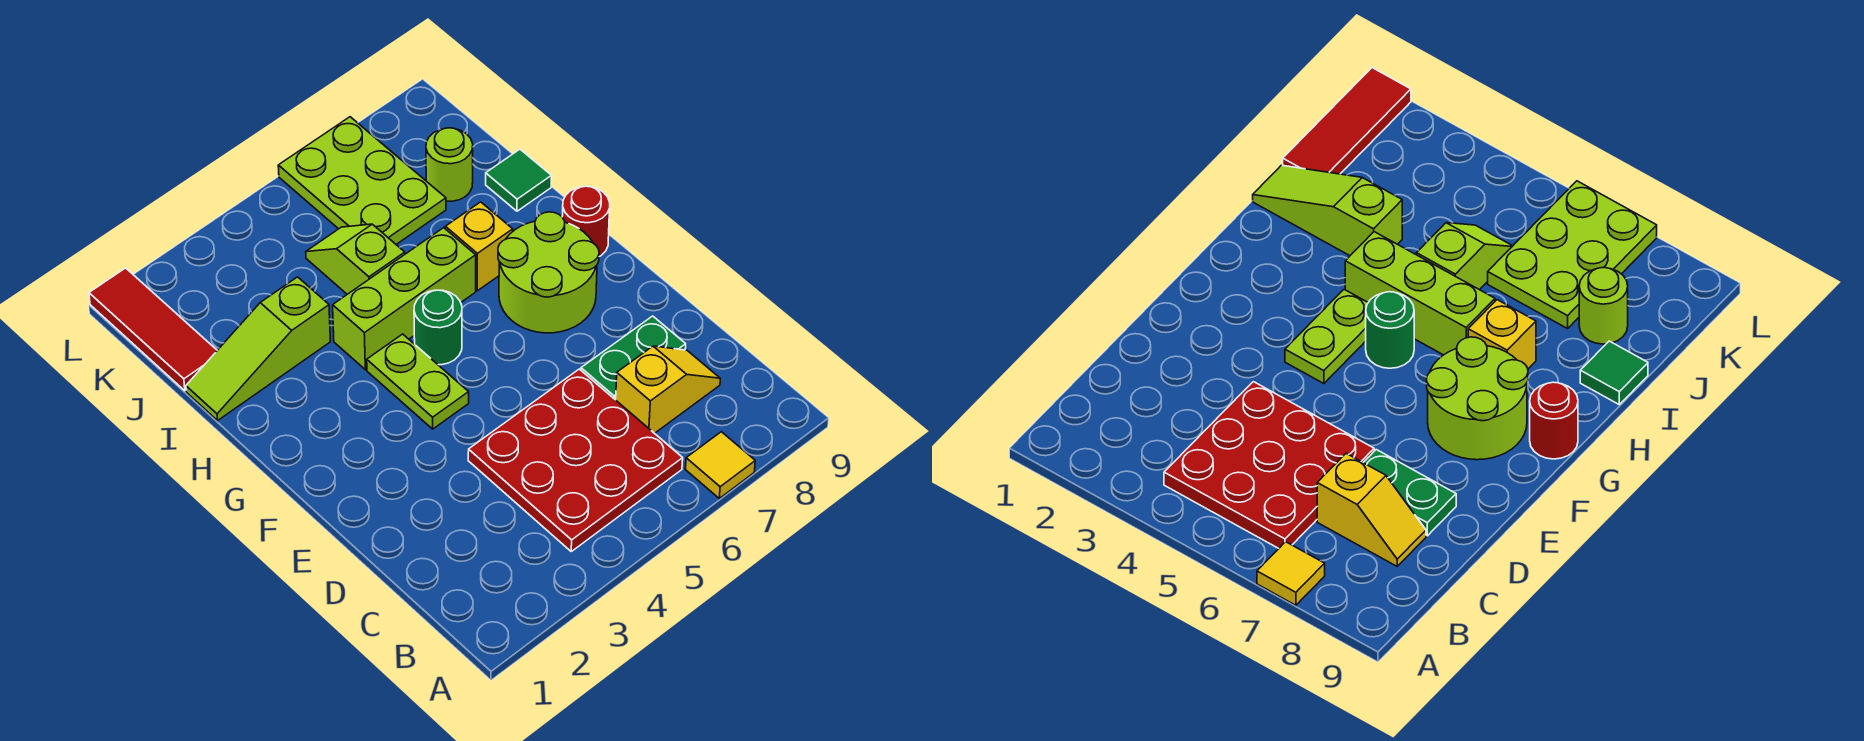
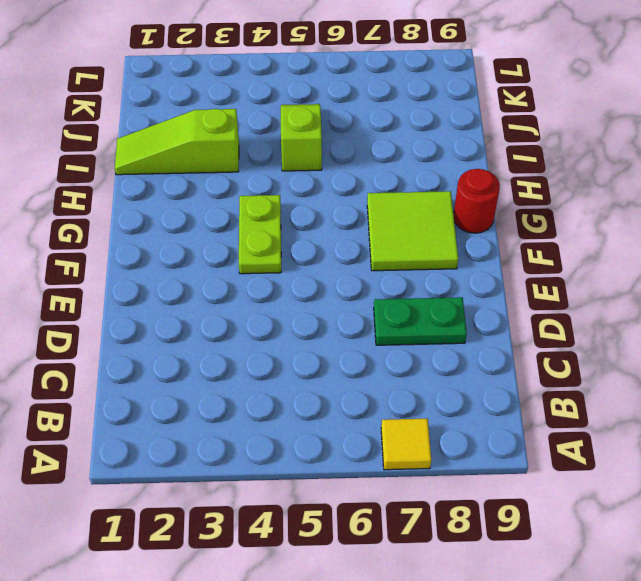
lime 2x2 tile [367,191,458,271] -> lime 2x2 round brick [498,212,599,333]
none -> red 3x3 plate [468,369,683,551]
none -> yellow 1x2 slope [616,346,720,433]
none -> green 1x1 round brick [414,290,462,365]

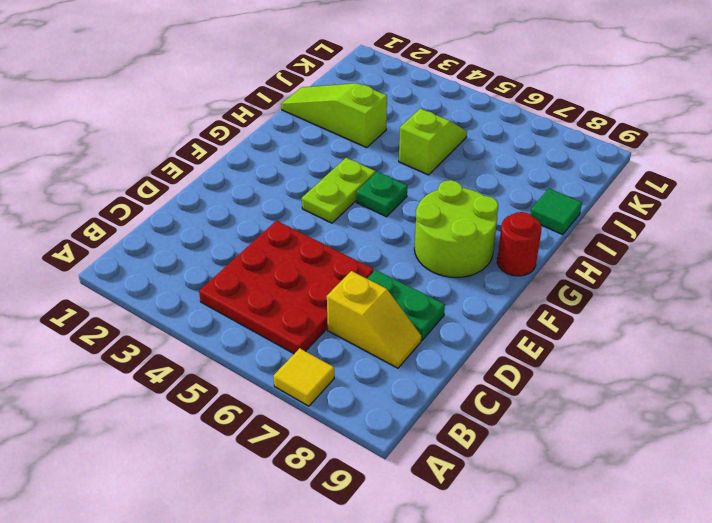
green 1x1 plate [356,172,407,217] -> green 1x1 round brick [414,290,462,365]
none -> lime 1x3 brick [333,228,476,370]
none -> yellow 1x1 brick [445,202,513,291]
none -> red 1x3 tile [89,268,217,391]

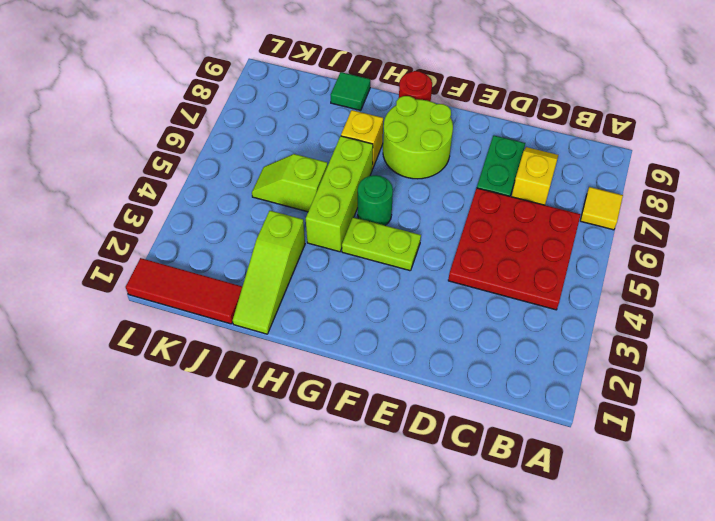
none -> lime 2x3 plate [278,117,446,244]
none -> lime 1x1 round brick [426,128,473,201]

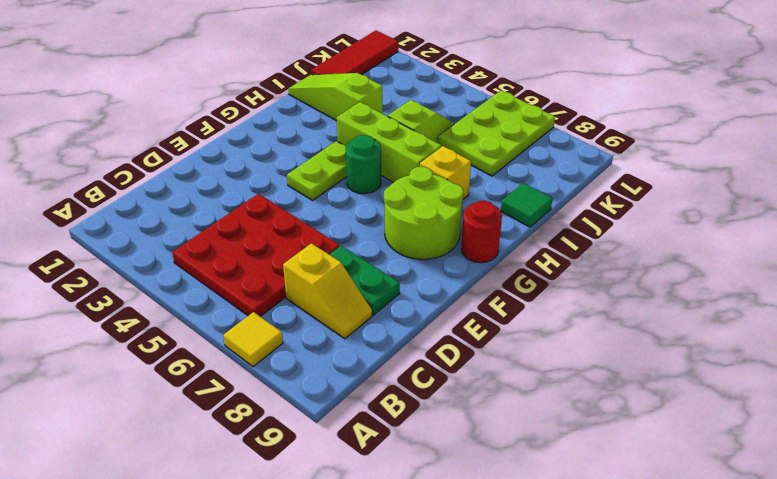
none -> lime 1x1 round brick [426,128,473,201]

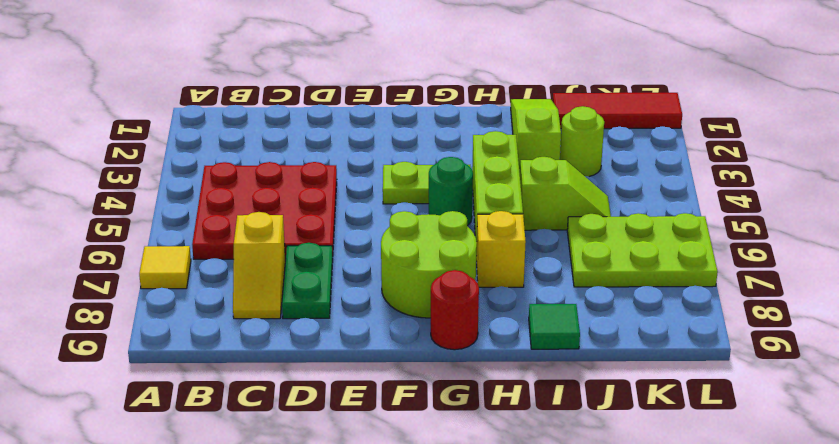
lime 1x1 round brick [560,106,604,177] -> lime 1x1 round brick moved to [426,128,473,201]

